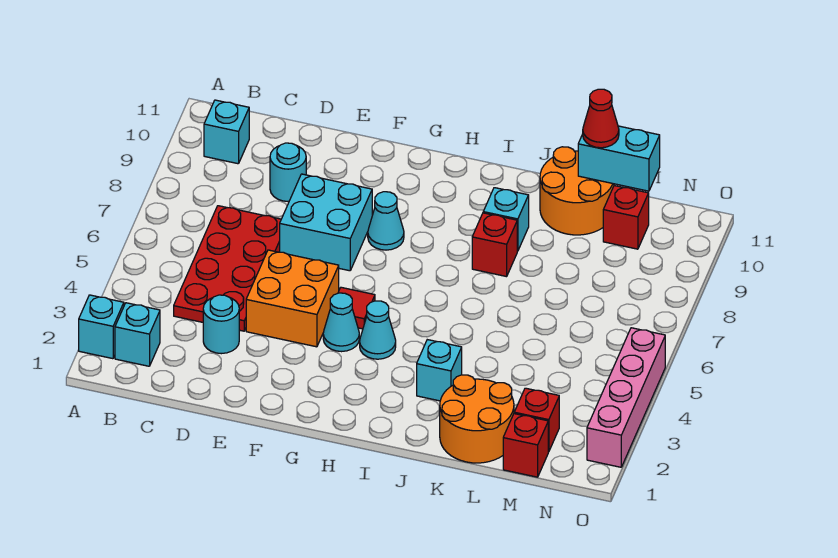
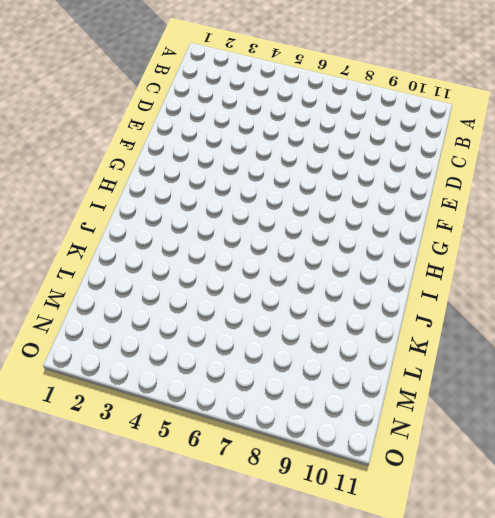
none -> cyan 1x1 brick [79,295,124,359]
none -> cyan 1x1 brick [115,303,160,366]
none -> cyan 1x1 brick [204,100,249,164]

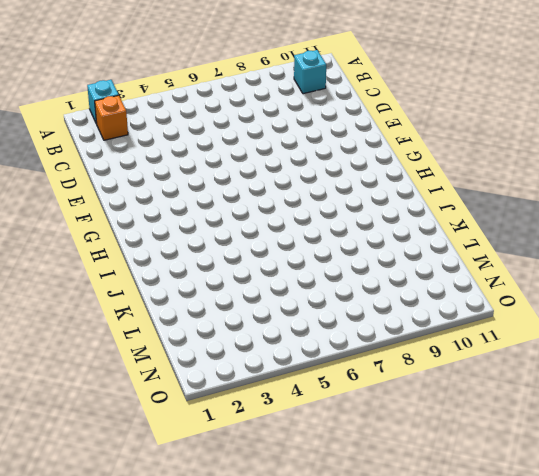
orange 1x1 brick [95,95,128,140] -> cyan 1x1 brick [115,303,160,366]
none -> red 2x4 plate [174,206,281,331]
none -> cyan 1x1 round brick [203,295,239,354]
none -> cyan 1x1 round brick [270,143,306,202]

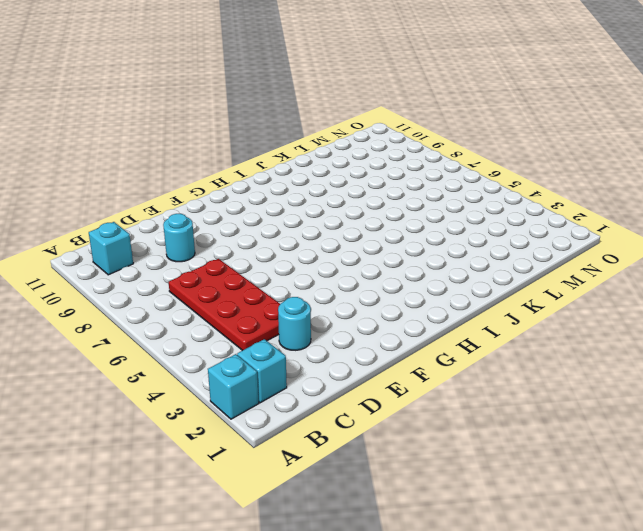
none -> orange 2x2 brick [246,250,339,347]
none -> cyan 2x2 brick [280,174,372,271]
none -> cyan 1x1 cone [323,293,359,352]

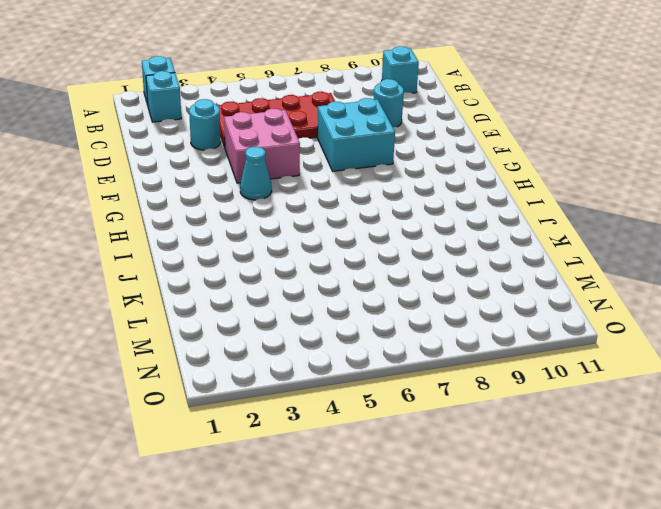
pink 2x2 brick [224,109,300,183] -> orange 2x2 brick [246,250,339,347]
none -> red 1x1 tile [338,287,375,329]
none -> cyan 1x1 cone [368,192,404,250]
none -> cyan 1x1 cone [360,301,396,359]

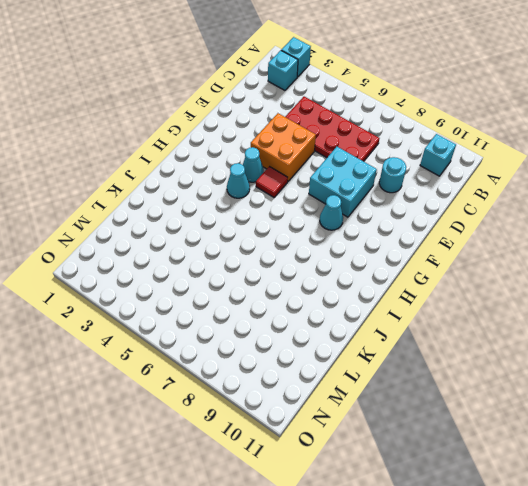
none -> cyan 1x1 round brick [203,295,239,354]
none -> cyan 1x1 brick [417,340,462,401]
none -> red 1x1 brick [472,213,517,277]

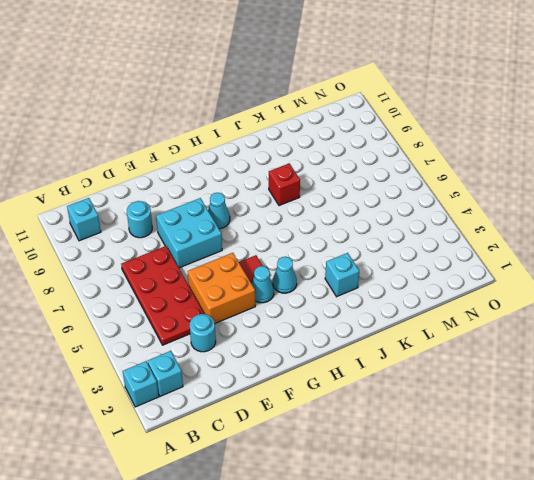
none -> cyan 1x1 brick [483,188,529,251]
none -> orange 2x2 round brick [440,375,514,463]
none -> orange 2x2 round brick [540,147,614,235]

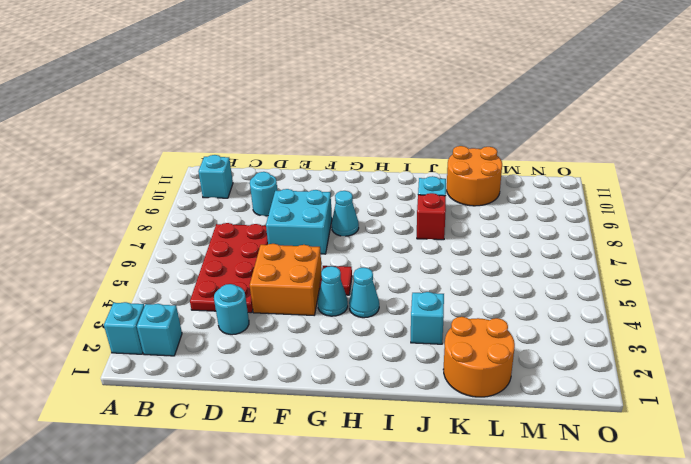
none -> red 1x1 brick [503,414,548,477]
none -> red 1x1 brick [514,388,559,452]
none -> red 1x1 brick [603,186,649,249]

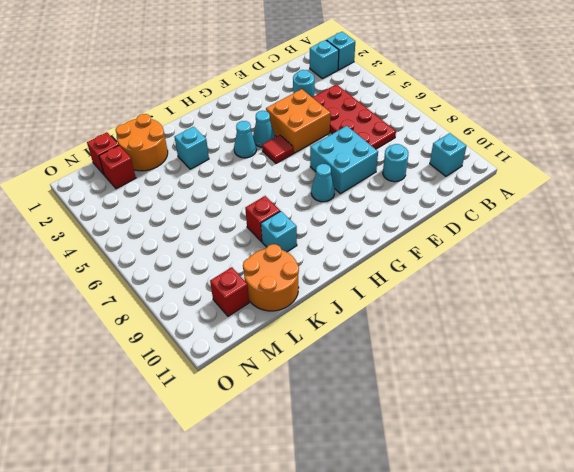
none -> pink 1x4 brick [587,328,665,467]
none -> cyan 1x2 brick [578,126,660,191]
none -> red 1x1 cone [583,89,619,148]

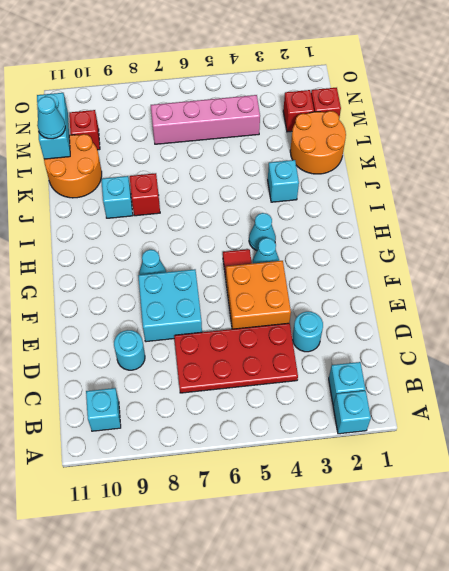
cyan 1x1 cone [37,97,65,139] -> red 1x1 cone [583,89,619,148]
pink 1x4 brick [151,95,260,144] -> pink 1x4 brick moved to [587,328,665,467]

